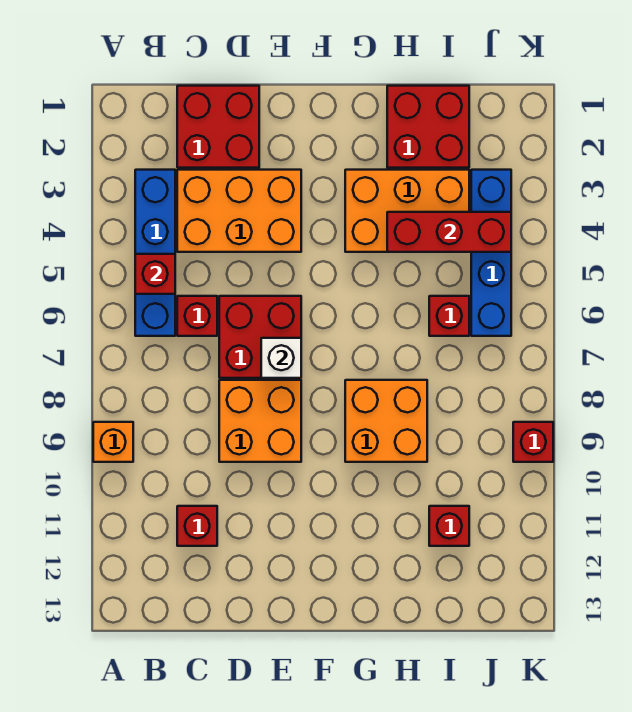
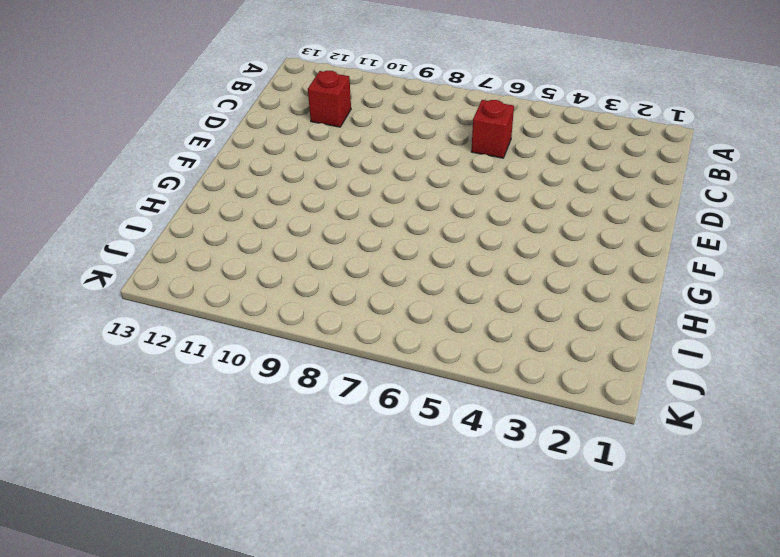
none -> orange 1x1 brick [93,422,133,462]
none -> blue 1x4 brick [135,170,175,336]
none -> red 2x2 brick [177,86,259,168]

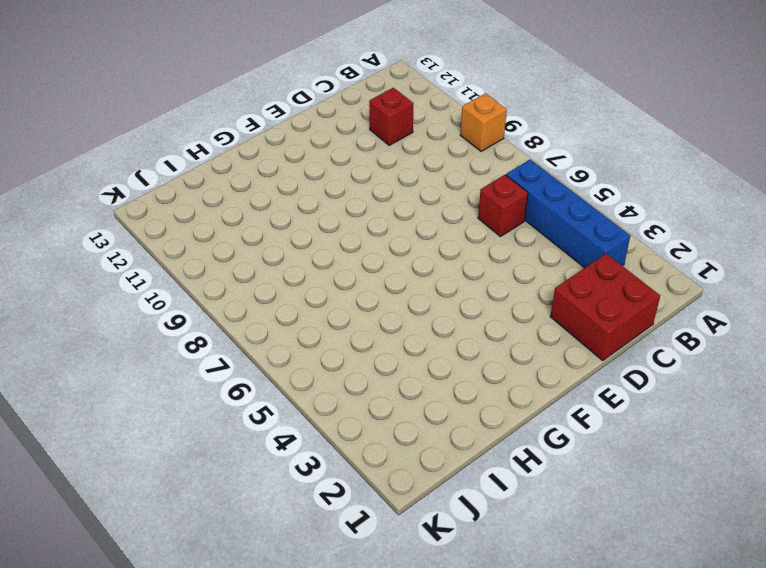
none -> orange 2x3 brick [177,170,301,252]
none -> red 2x2 brick [219,296,301,378]
none -> orange 2x2 brick [219,380,301,462]

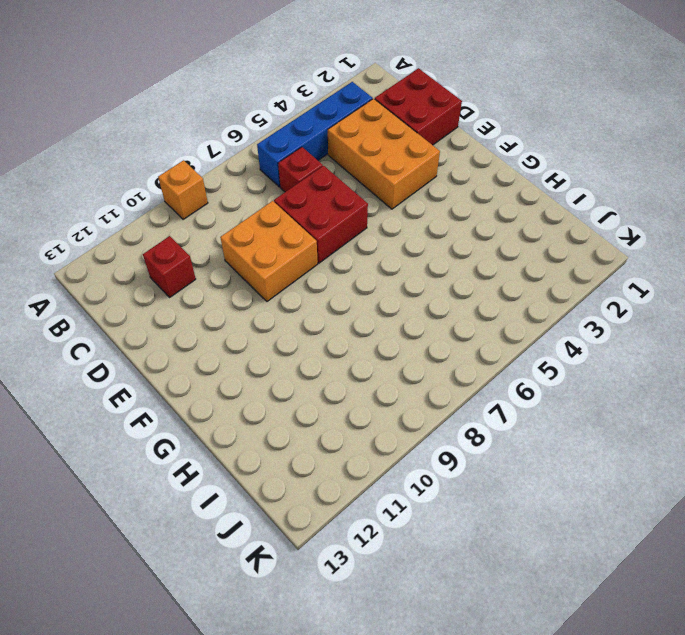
none -> orange 2x3 brick [345,170,469,252]
none -> orange 2x2 brick [345,380,427,462]
none -> red 2x2 brick [387,86,469,168]

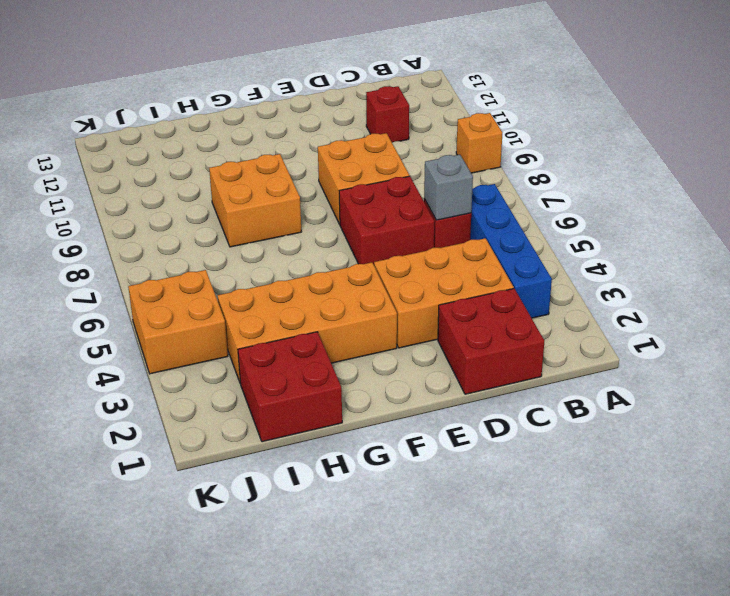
grey 1x1 brick [424,155,473,220] -> none
orange 2x4 brick [217,262,397,384] -> orange 2x3 brick [345,170,469,252]
orange 2x2 brick [128,270,228,374] -> blue 1x4 brick [471,170,511,336]
none -> red 1x1 brick [429,296,469,336]
none -> red 1x1 brick [429,506,469,546]
none -> red 1x1 brick [513,422,553,462]

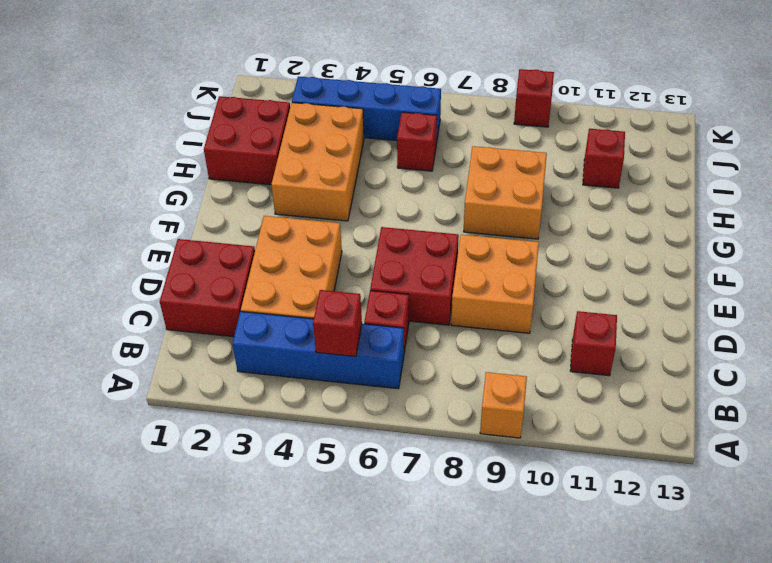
none -> white 1x1 brick [261,338,301,378]
none -> red 1x3 brick [387,212,511,252]

